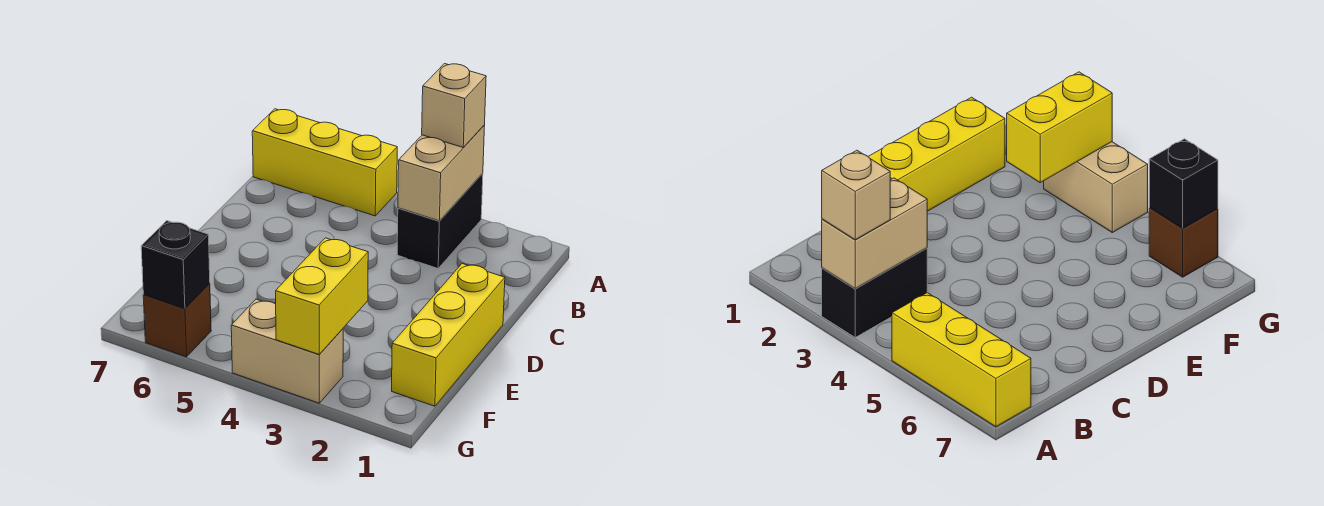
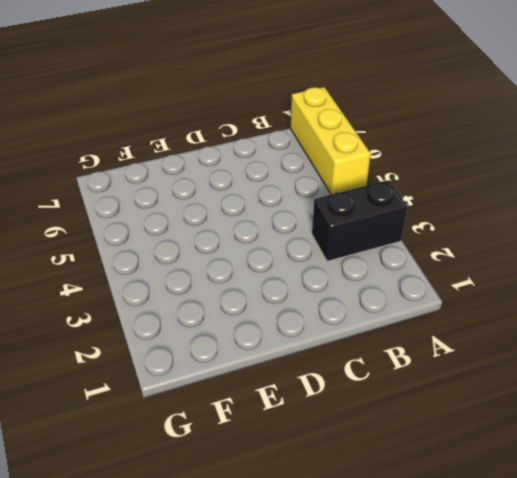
none -> yellow 1x3 brick [392,264,505,406]
none -> tan 1x2 brick [231,299,343,403]

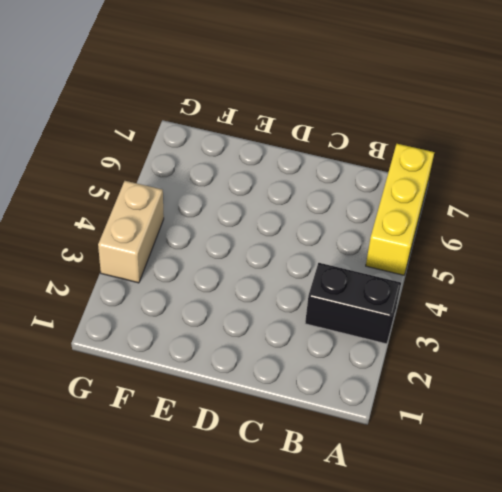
none -> yellow 1x3 brick [392,264,505,406]
none -> brown 1x1 brick [143,283,211,357]

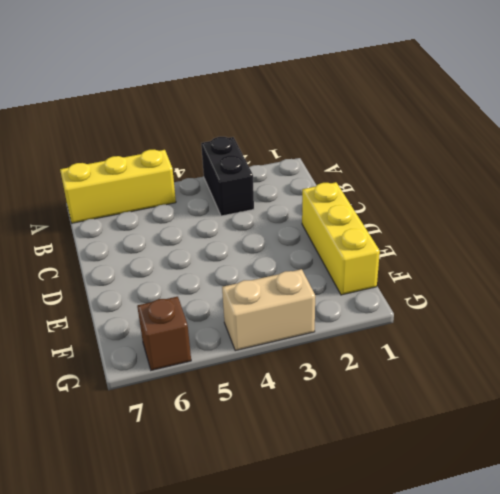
none -> tan 1x2 brick [398,125,485,221]
none -> yellow 1x2 brick [276,238,368,354]

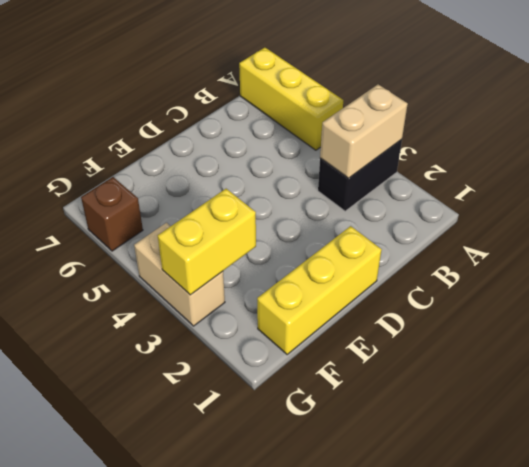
none -> black 1x1 brick [141,221,210,309]
none -> tan 1x1 brick [422,64,486,148]

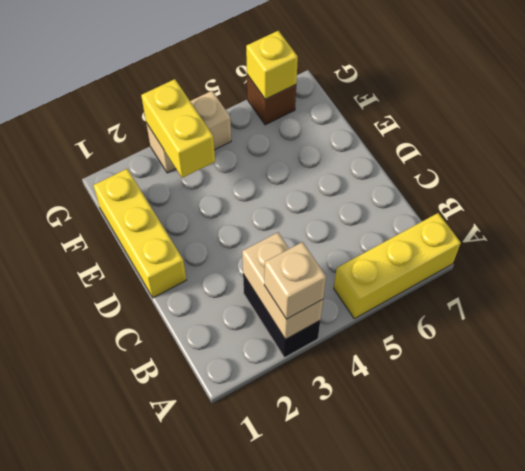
yellow 1x1 brick [246,31,298,99] -> black 1x1 brick [141,221,210,309]

